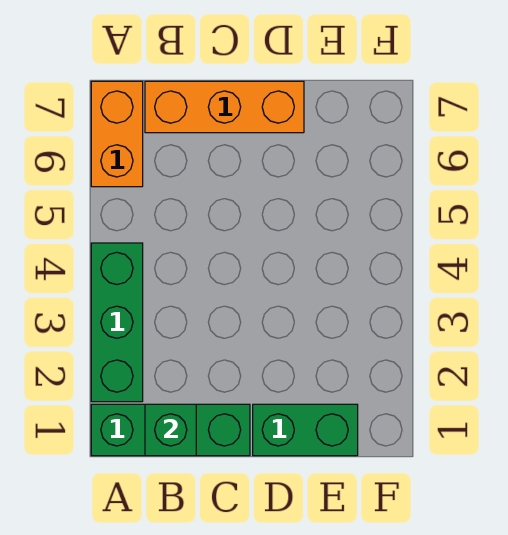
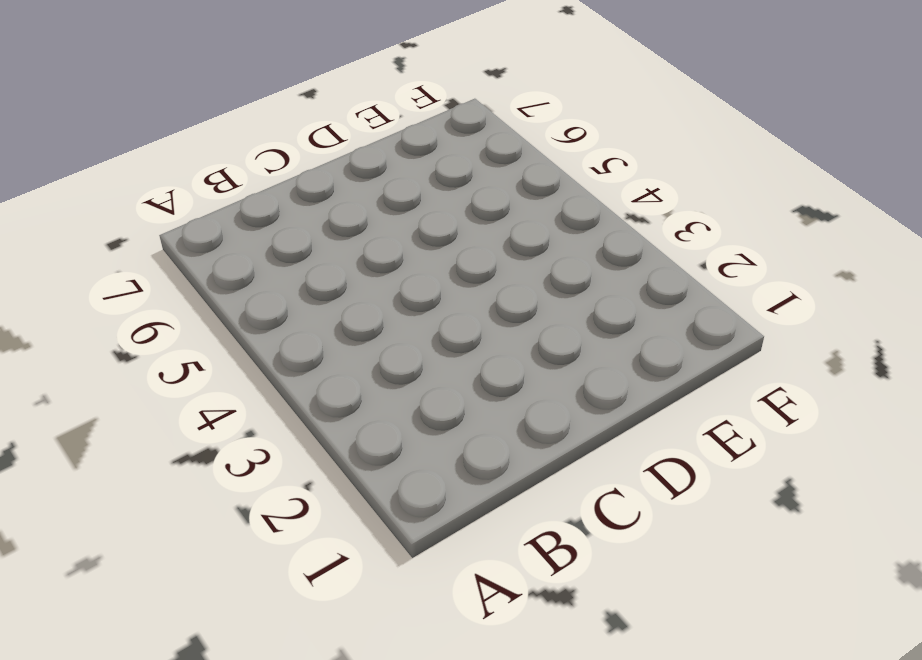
none -> green 1x3 brick [91,404,250,456]
none -> green 1x3 brick [91,243,143,402]

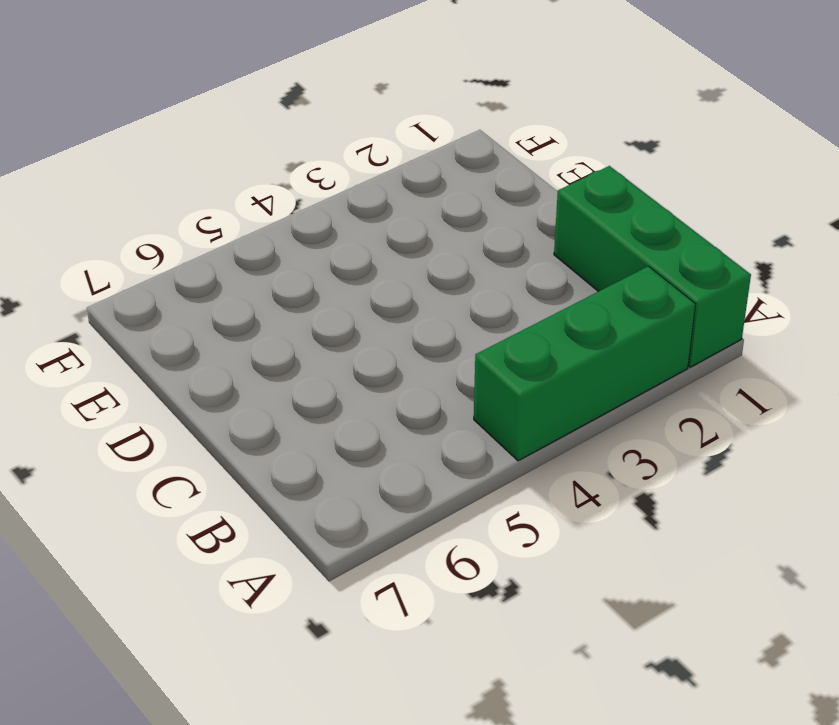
none -> orange 1x2 brick [91,81,143,187]
none -> orange 1x3 brick [145,81,304,133]

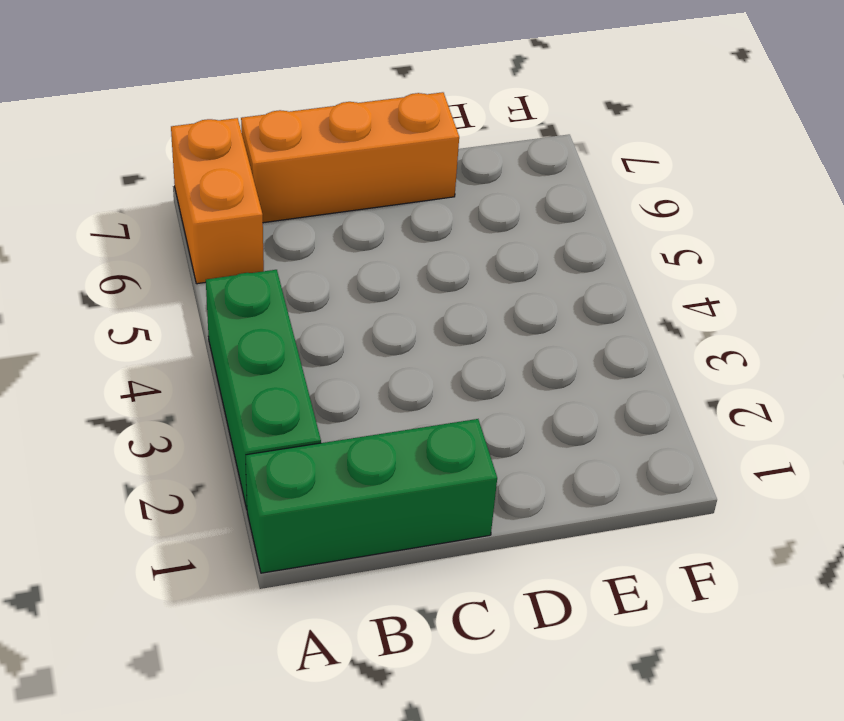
none -> green 1x2 brick [253,404,358,456]
none -> green 1x1 brick [145,404,196,456]

